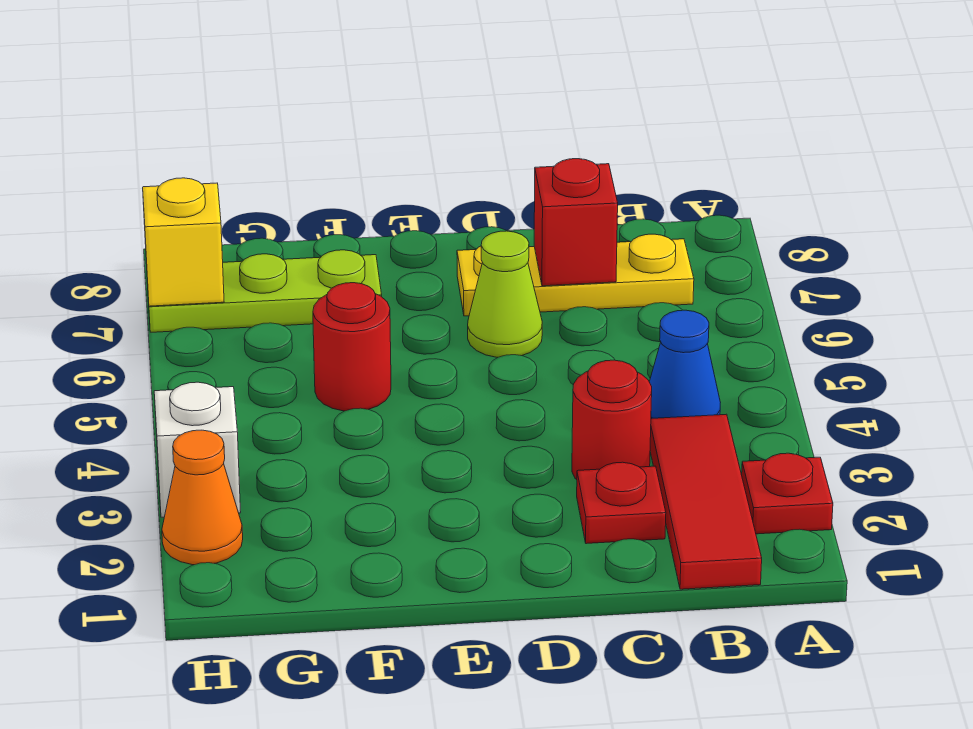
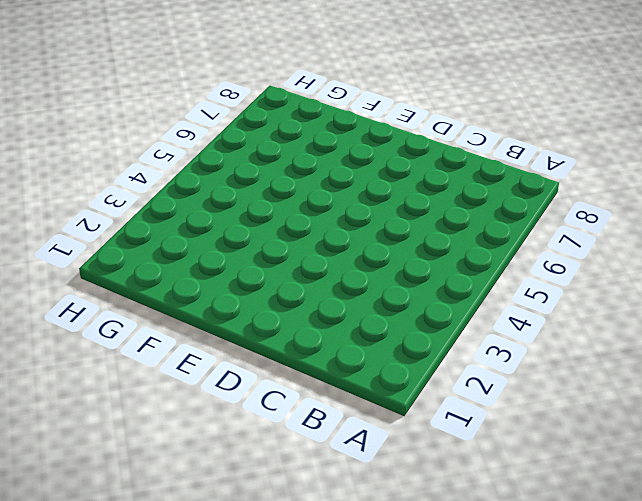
none -> red 1x1 plate [742,453,833,534]
none -> red 1x3 tile [650,414,762,589]
none -> blue 1x1 cone [650,310,720,419]

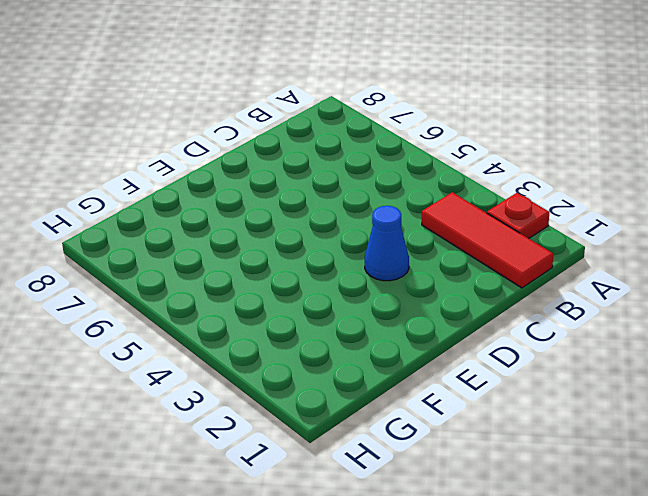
blue 1x1 cone [365,206,409,281] -> blue 1x1 cone moved to [650,310,720,419]
none -> yellow 1x3 plate [457,234,694,316]
none -> red 1x1 plate [577,462,666,544]
none -> red 1x1 round brick [572,360,652,480]

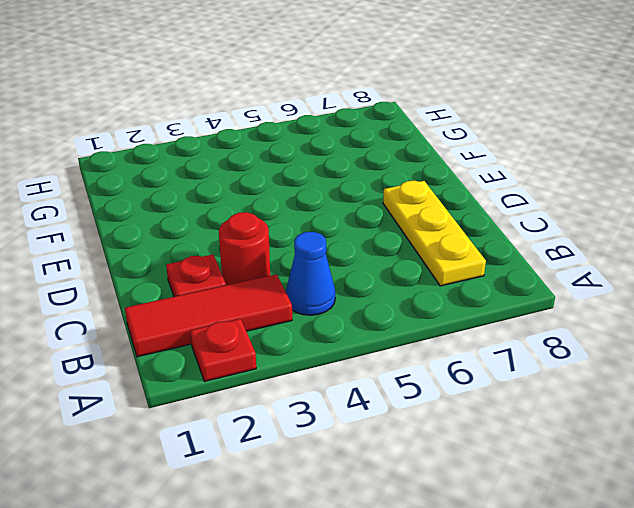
none -> lime 1x1 cone [468,231,542,357]
none -> red 1x1 round brick [313,283,391,411]
none -> lime 1x3 plate [147,250,382,332]

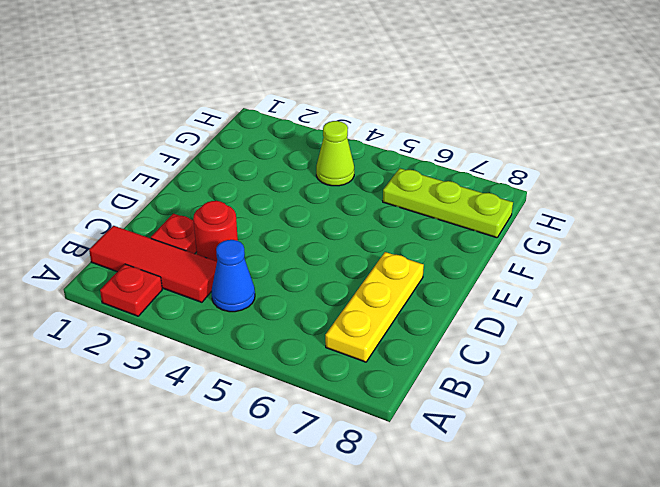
lime 1x1 cone [316,121,354,186] -> lime 1x1 cone moved to [468,231,542,357]
lime 1x3 plate [383,168,513,238] -> lime 1x3 plate turned to [147,250,382,332]
none -> red 1x1 round brick [313,283,391,411]
none -> orange 1x1 cone [162,430,243,565]
none -> white 1x1 brick [154,382,241,517]

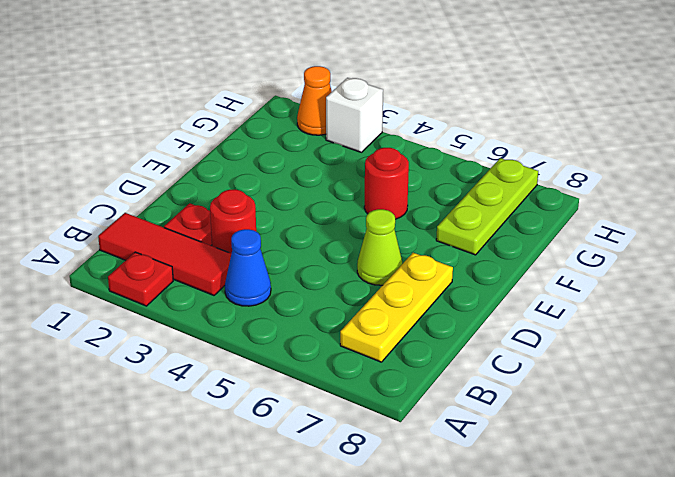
none -> red 1x1 brick [534,159,618,286]
none -> yellow 1x1 brick [143,178,224,306]

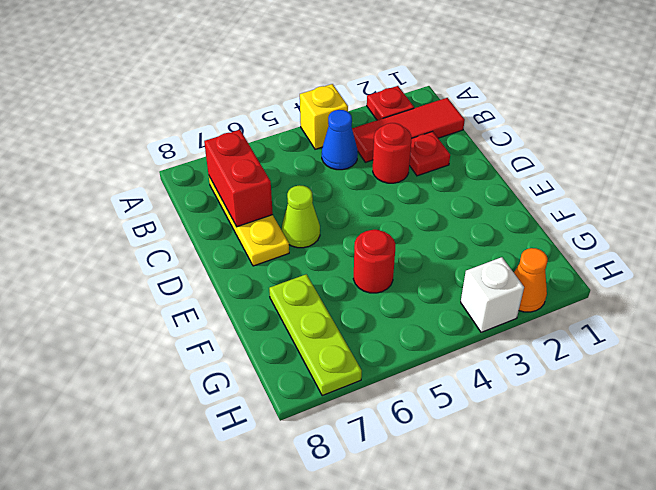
yellow 1x1 brick [300,84,348,149] -> yellow 1x1 brick moved to [143,178,224,306]
red 1x2 brick [204,130,273,227] -> red 1x1 brick [534,159,618,286]

